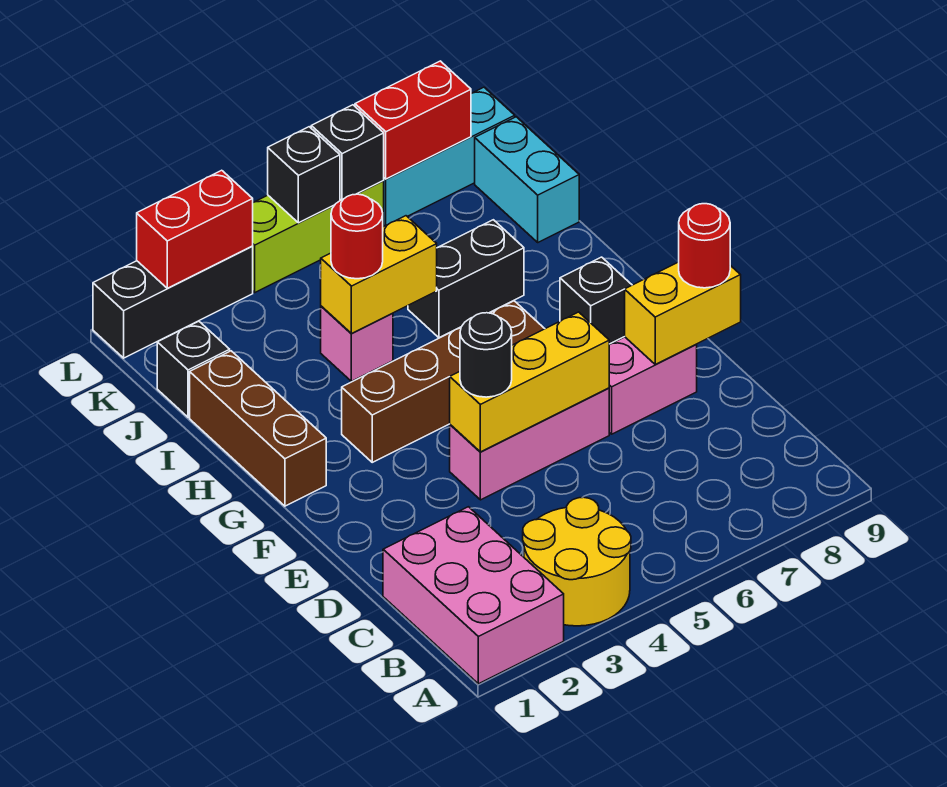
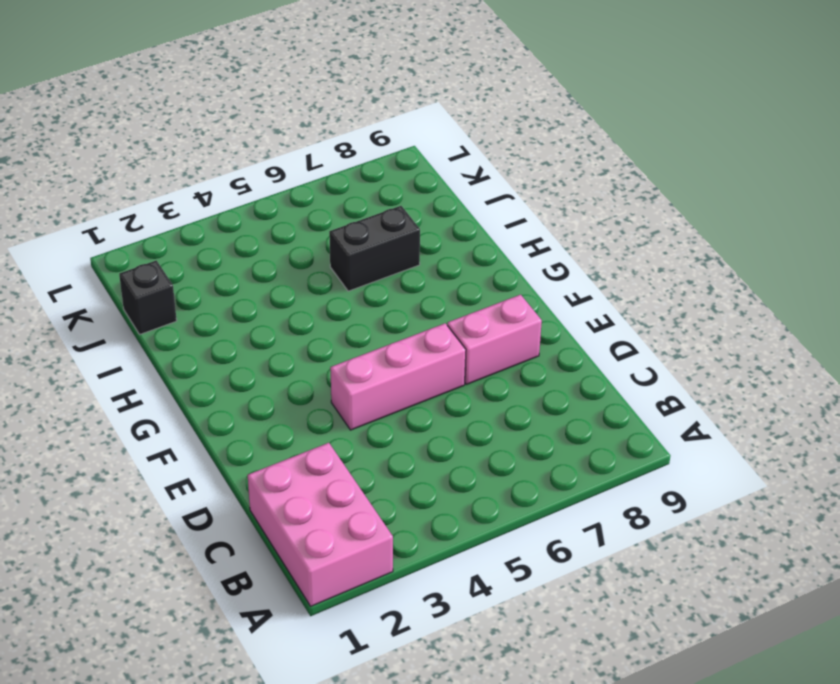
none -> yellow 2x2 round brick [523,497,631,626]
none -> brown 1x3 brick [190,351,326,506]
none -> brown 1x4 brick [342,301,545,462]

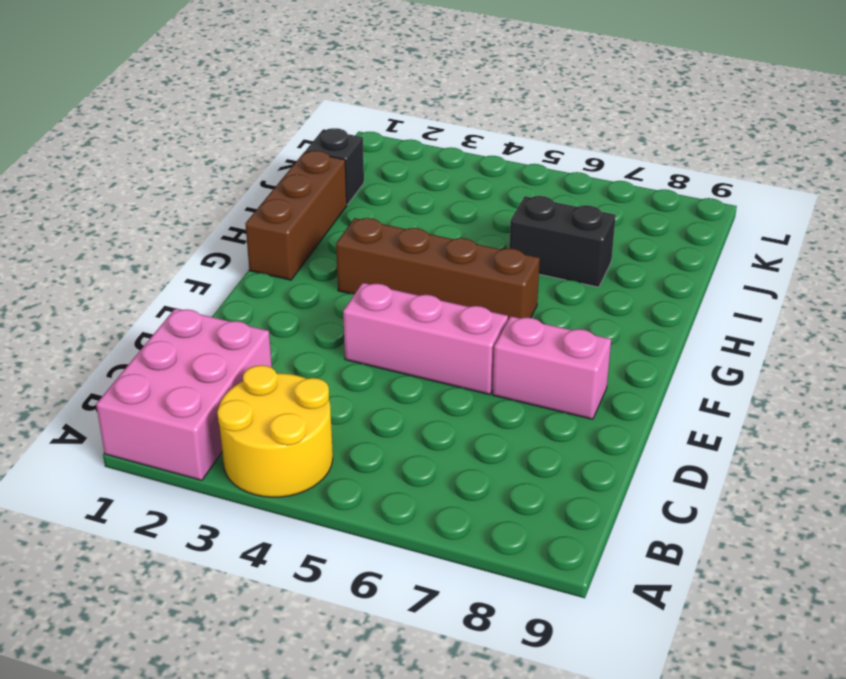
none -> black 1x1 brick [560,257,632,344]
none -> pink 1x1 brick [321,306,393,381]
none -> cyan 1x2 brick [475,117,579,242]

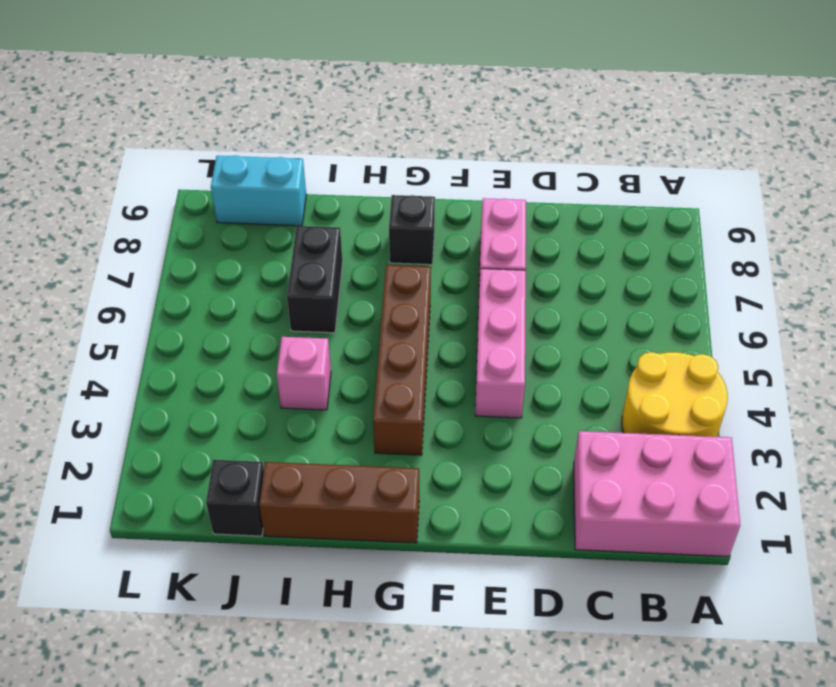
none -> black 1x3 brick [93,246,253,358]
none -> lime 1x3 brick [252,181,384,292]
none -> cyan 1x3 brick [383,87,515,226]

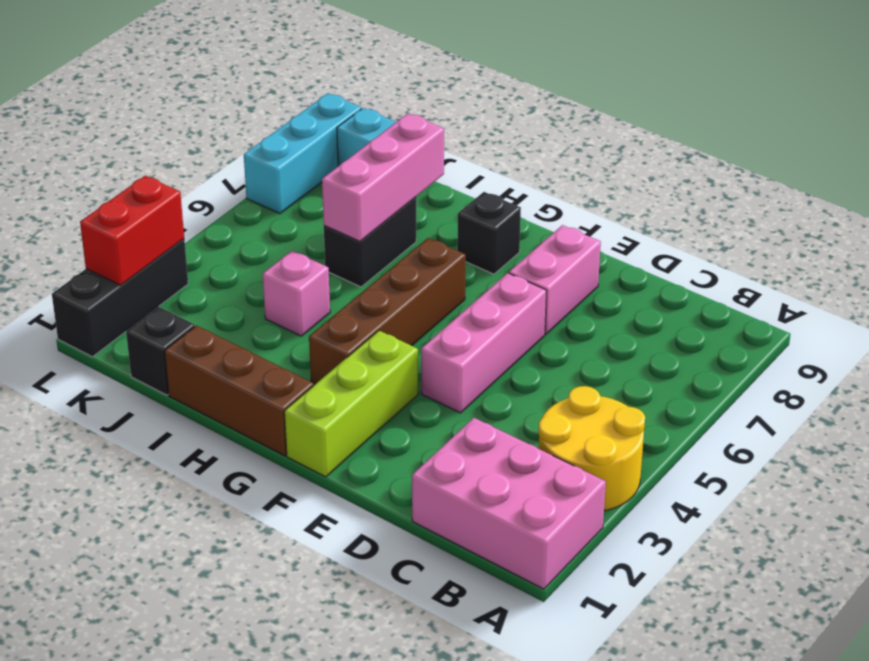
lime 1x3 brick [284,331,418,477] -> lime 1x3 brick moved to [252,181,384,292]
pink 1x3 brick [322,114,444,241] -> none
none -> yellow 1x3 brick [450,312,609,452]
none -> yellow 1x2 brick [625,262,741,364]
none -> yellow 1x2 brick [321,216,437,334]

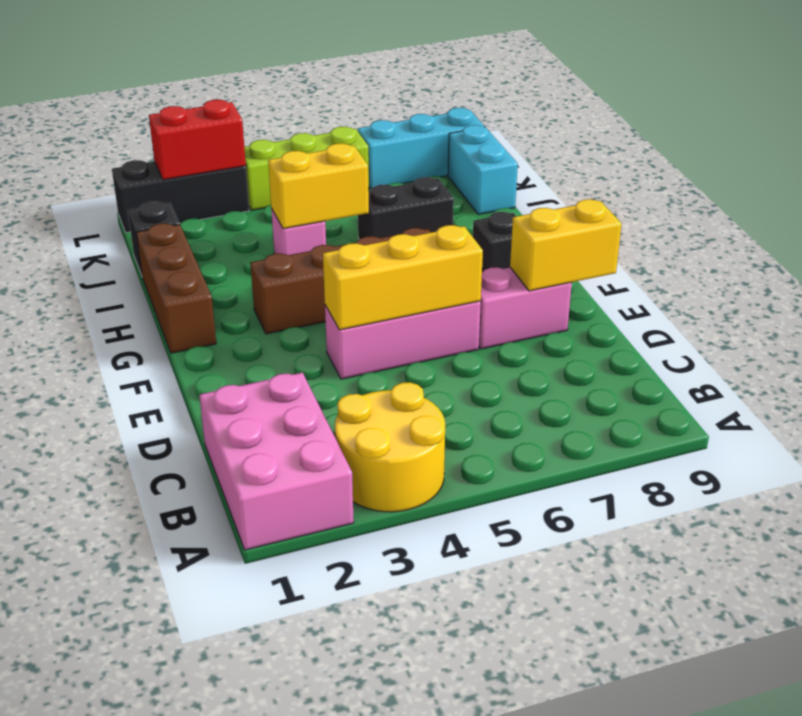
none -> black 1x1 brick [268,127,340,223]
none -> black 1x1 brick [311,105,384,200]
none -> red 1x2 brick [355,61,471,179]

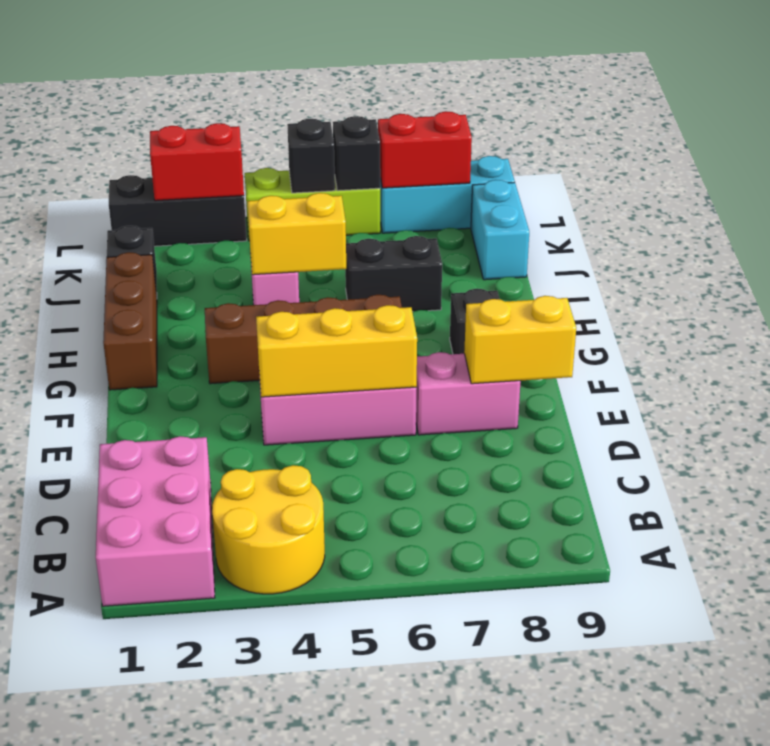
none -> black 1x1 round brick [460,313,512,397]
none -> red 1x1 round brick [679,204,730,288]
none -> red 1x1 round brick [331,194,383,279]

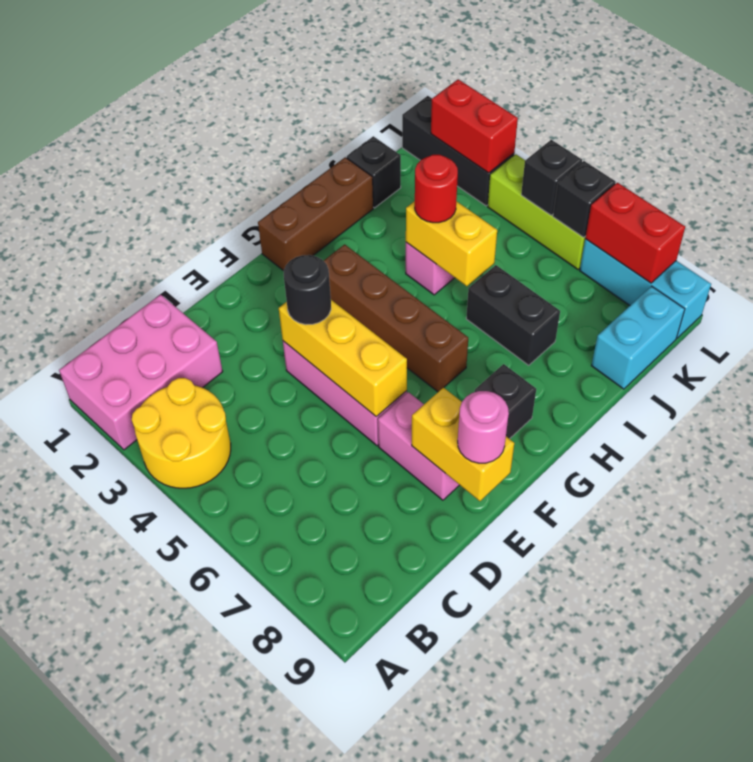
pink 1x1 round brick [458,391,509,463] -> red 1x1 round brick [679,204,730,288]

